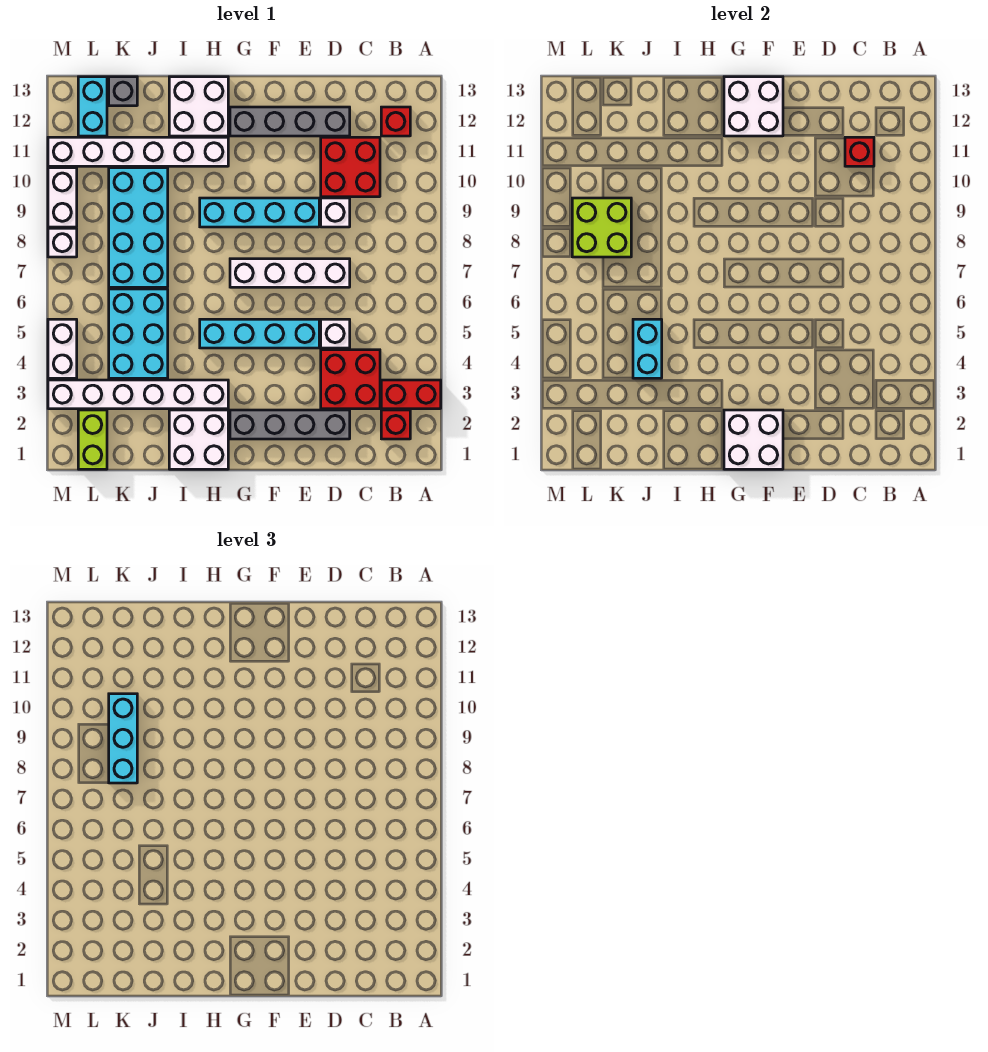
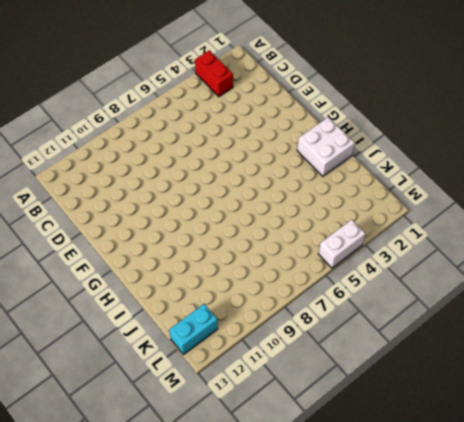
none -> red 1x1 brick [381,410,410,439]
none -> red 1x1 brick [381,107,410,136]
none -> red 2x2 brick [321,350,380,409]
none -> red 2x2 brick [321,137,380,197]

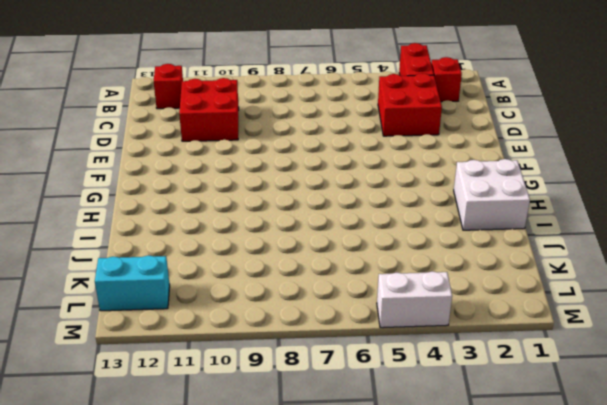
none -> grey 1x4 brick [230,410,350,439]
none -> white 1x1 brick [321,319,350,348]
none -> white 1x4 brick [230,259,350,287]
none -> white 1x1 brick [321,198,350,227]

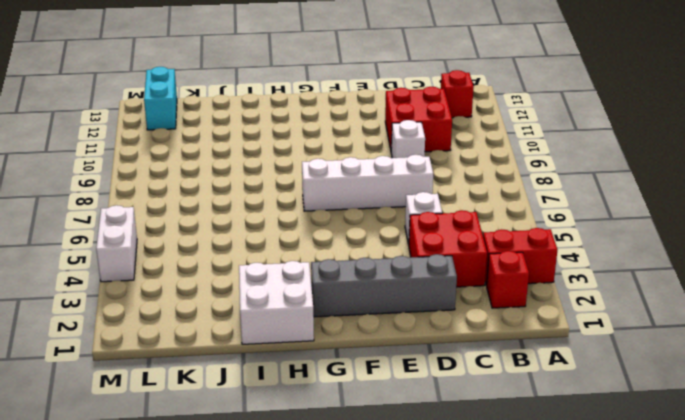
none -> grey 1x4 brick [230,107,350,136]
none -> cyan 1x4 brick [200,319,319,348]
none -> cyan 1x4 brick [200,198,319,227]
none -> white 1x6 brick [48,380,228,409]

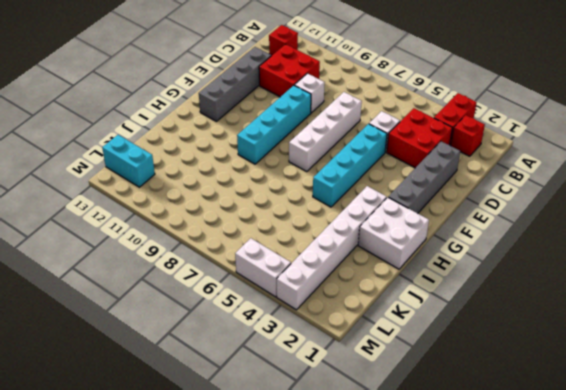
none -> white 1x6 brick [48,137,228,166]
none -> white 2x2 brick [169,77,228,136]
none -> cyan 2x3 brick [109,289,168,378]
none -> cyan 2x4 brick [109,168,168,287]

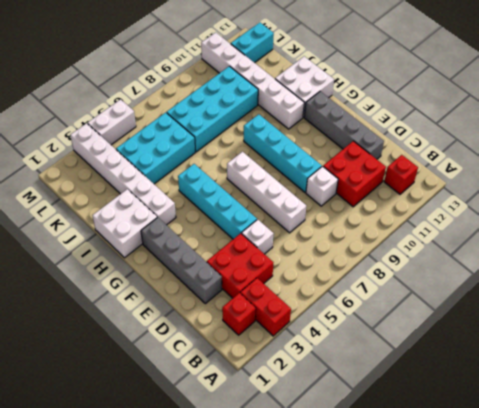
none -> grey 1x1 brick [109,77,137,106]
none -> lime 1x2 brick [78,410,107,469]
none -> white 1x1 brick [48,228,77,257]
none -> white 1x2 brick [48,168,77,227]

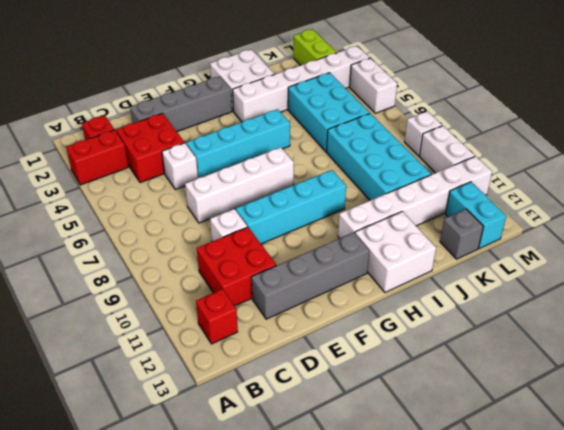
none -> red 1x1 brick [845,137,874,166]
none -> white 2x2 brick [724,410,783,469]
none -> white 2x2 brick [724,77,783,136]
none -> cyan 1x2 brick [633,319,662,378]

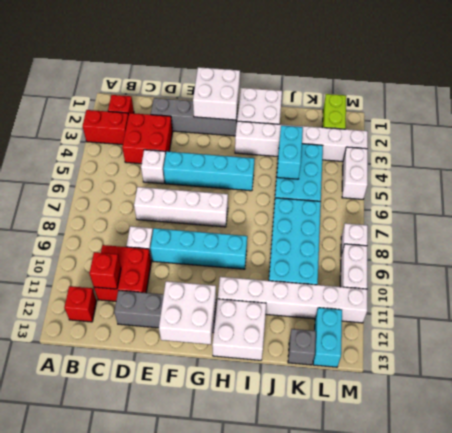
none -> lime 2x2 brick [572,198,631,257]
none -> cyan 1x3 brick [109,694,137,783]

